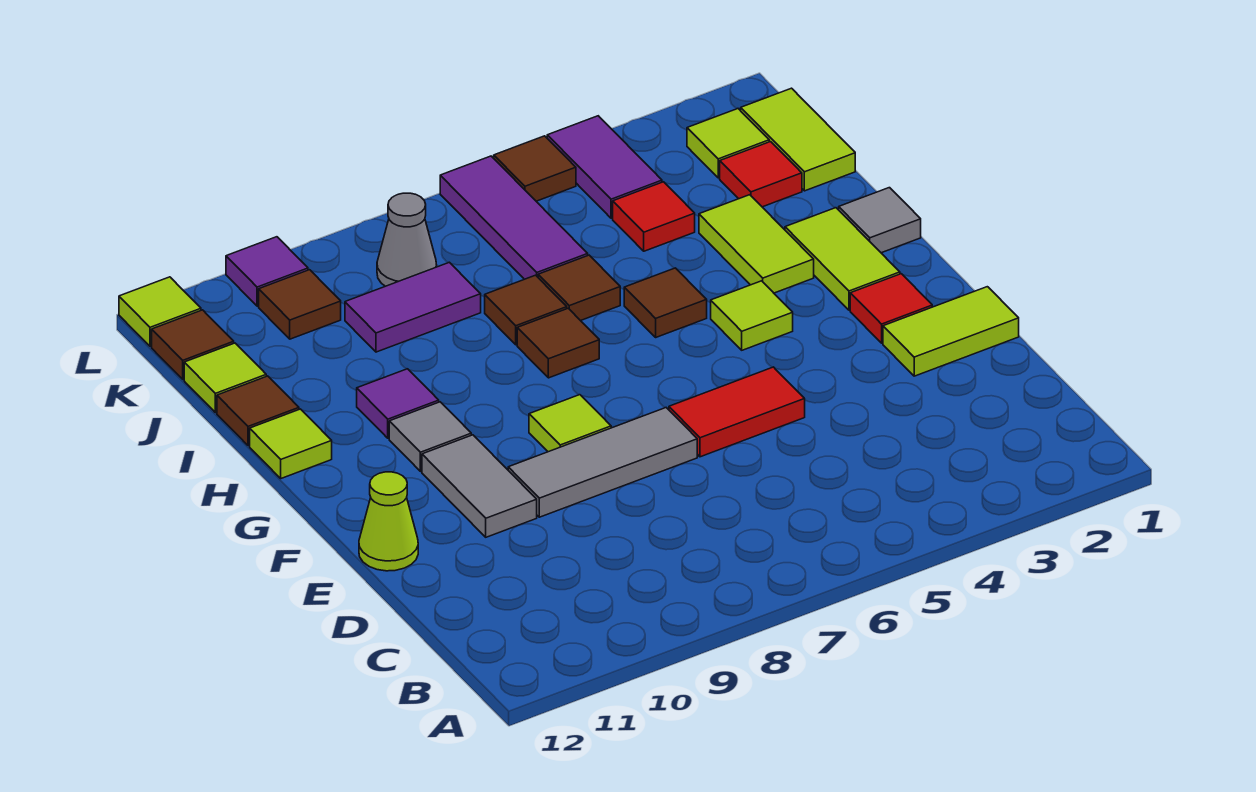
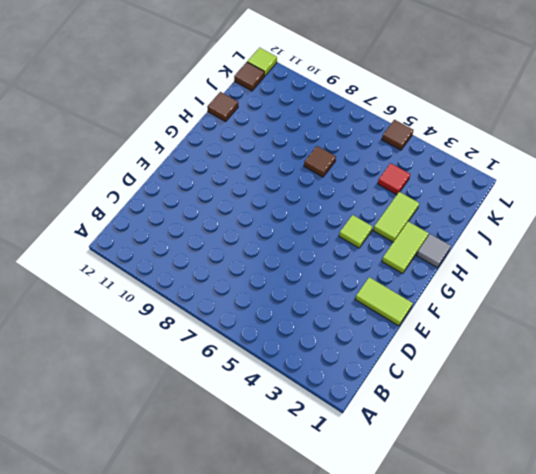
none -> red 1x2 tile [669,367,805,457]
none -> grey 1x3 tile [508,408,697,517]
none -> grey 1x2 tile [422,435,537,537]
none -> lime 1x1 cone [359,472,418,571]

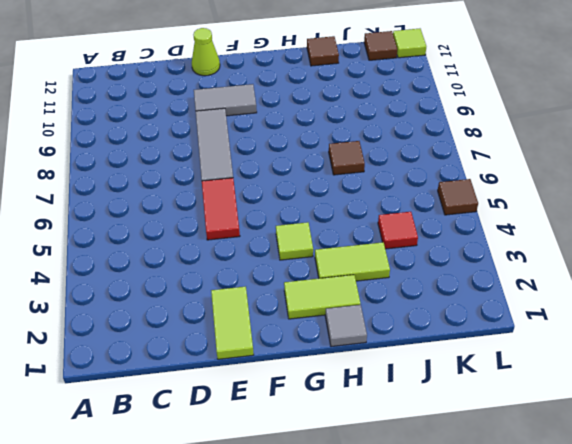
none -> red 1x1 tile [850,274,932,343]
none -> lime 1x1 tile [529,395,611,452]
none -> grey 1x1 tile [389,402,471,471]
none -> brown 1x1 tile [624,268,707,337]

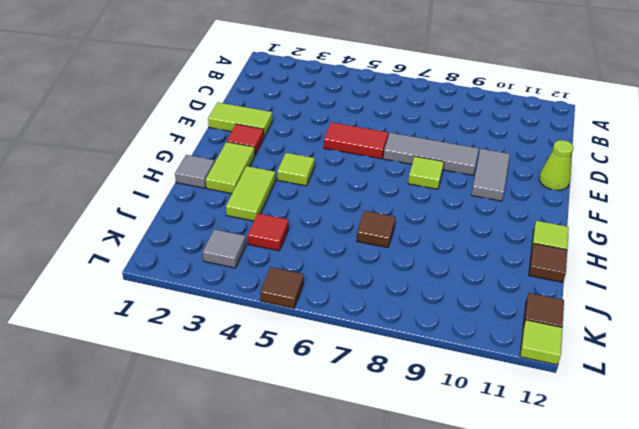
grey 1x1 tile [203,229,246,268] -> grey 1x1 tile moved to [389,402,471,471]
none -> brown 1x1 tile [624,268,707,337]
none -> brown 1x1 tile [517,308,599,378]
none -> purple 1x1 tile [357,369,439,438]
none -> brown 1x1 tile [538,255,620,321]

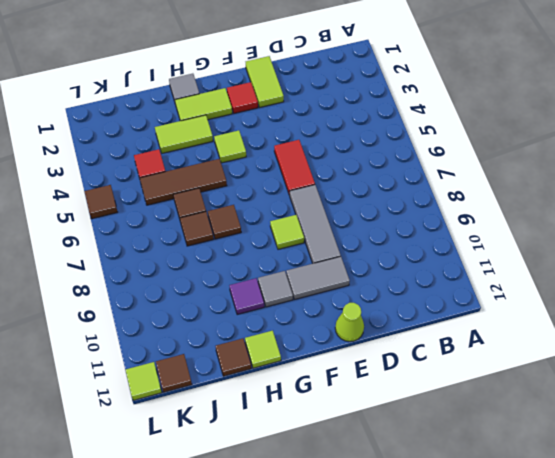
brown 1x3 tile [140,159,227,205] -> brown 1x1 tile [624,268,707,337]
none -> lime 1x2 tile [741,88,855,191]
none -> red 1x1 tile [720,142,802,207]
none -> purple 1x3 tile [440,156,588,279]
none -> purple 1x2 tile [345,262,481,352]

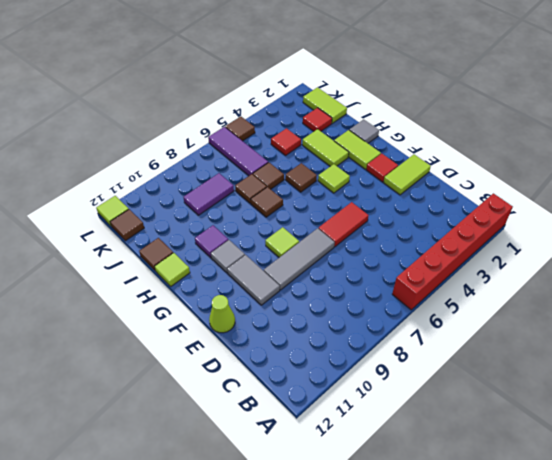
red 1x6 brick [392,193,513,310] -> none
none -> lime 1x1 tile [184,343,266,413]
none -> lime 1x1 tile [687,109,769,178]
none -> purple 1x2 tile [547,116,662,218]
none -> grey 1x1 cone [377,193,437,286]

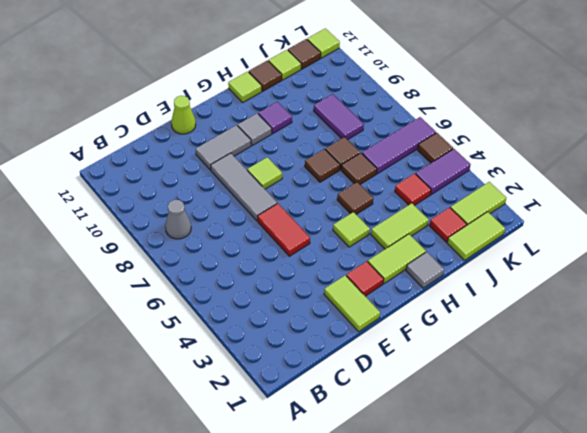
grey 1x1 cone [165,200,191,239] -> grey 1x1 cone moved to [377,193,437,286]
lime 1x2 tile [451,182,506,225] -> lime 1x1 tile [687,109,769,178]
none -> brown 1x1 tile [259,270,341,339]
none -> purple 1x1 tile [226,237,308,306]

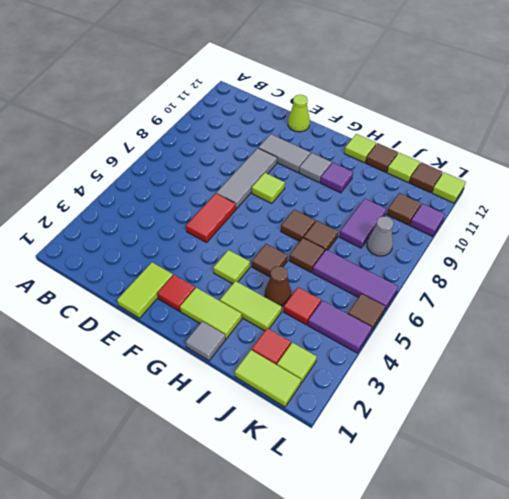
brown 1x1 cone [265,266,291,306] -> none

